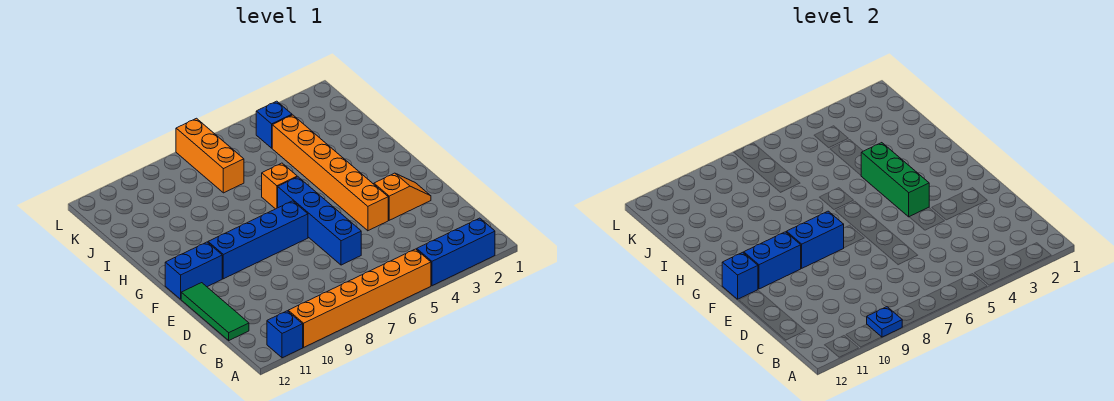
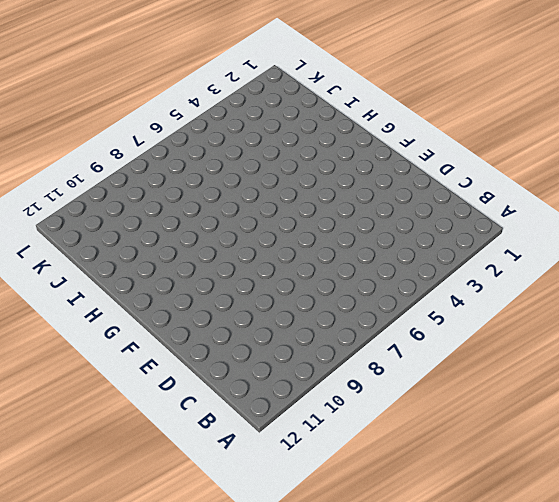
none -> blue 1x3 brick [417,218,495,286]
none -> orange 1x6 brick [288,249,431,347]
none -> blue 1x1 brick [267,311,303,358]

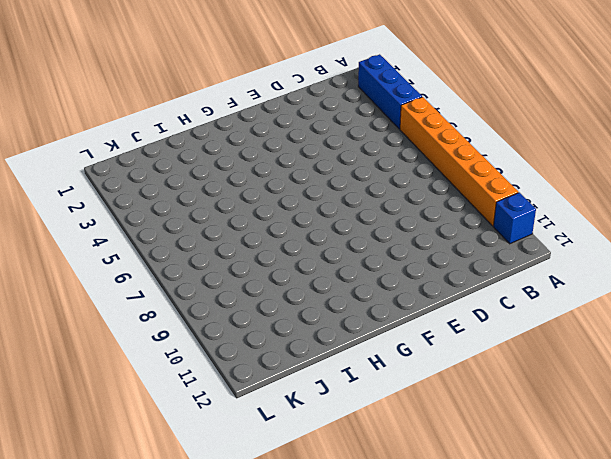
none -> green 1x3 tile [181,283,249,340]
none -> blue 1x4 brick [278,177,361,265]
none -> orange 1x2 slope [374,173,431,220]

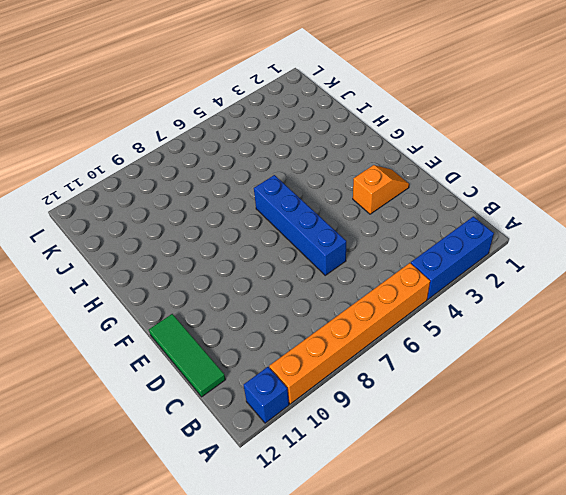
none -> orange 1x6 brick [272,115,388,231]
none -> blue 1x4 brick [208,201,308,279]
none -> blue 1x2 brick [165,242,222,299]

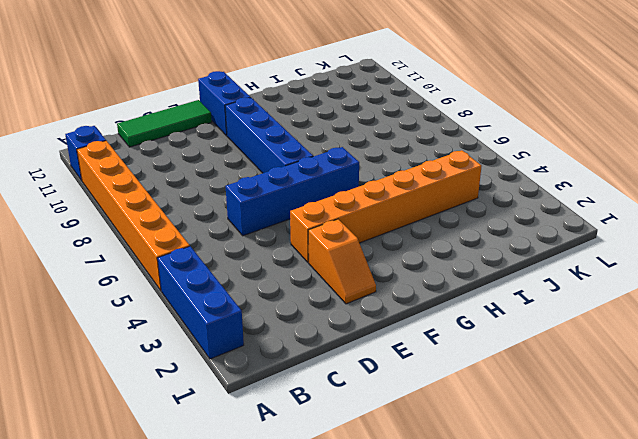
none -> orange 1x1 brick [262,163,297,209]
none -> orange 1x3 brick [176,118,244,193]
none -> blue 1x1 brick [256,101,292,148]

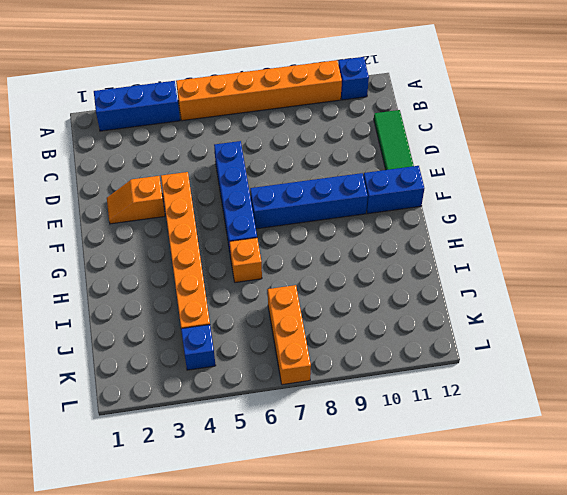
none -> blue 1x1 plate [867,307,902,337]
none -> green 1x3 brick [861,143,929,217]
none -> blue 1x2 brick [787,211,844,268]

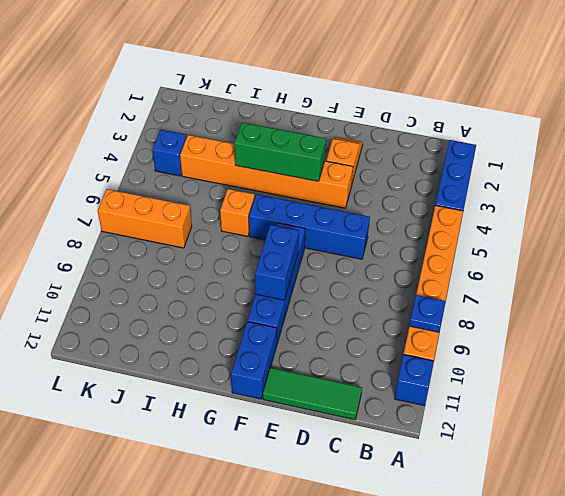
none -> blue 1x2 brick [744,232,801,289]
none -> blue 1x1 brick [722,252,758,299]

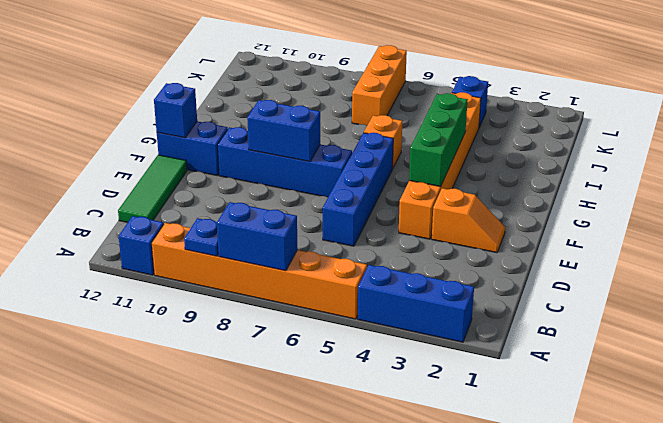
blue 1x2 brick [217,202,298,271] -> blue 1x2 brick moved to [744,232,801,289]

